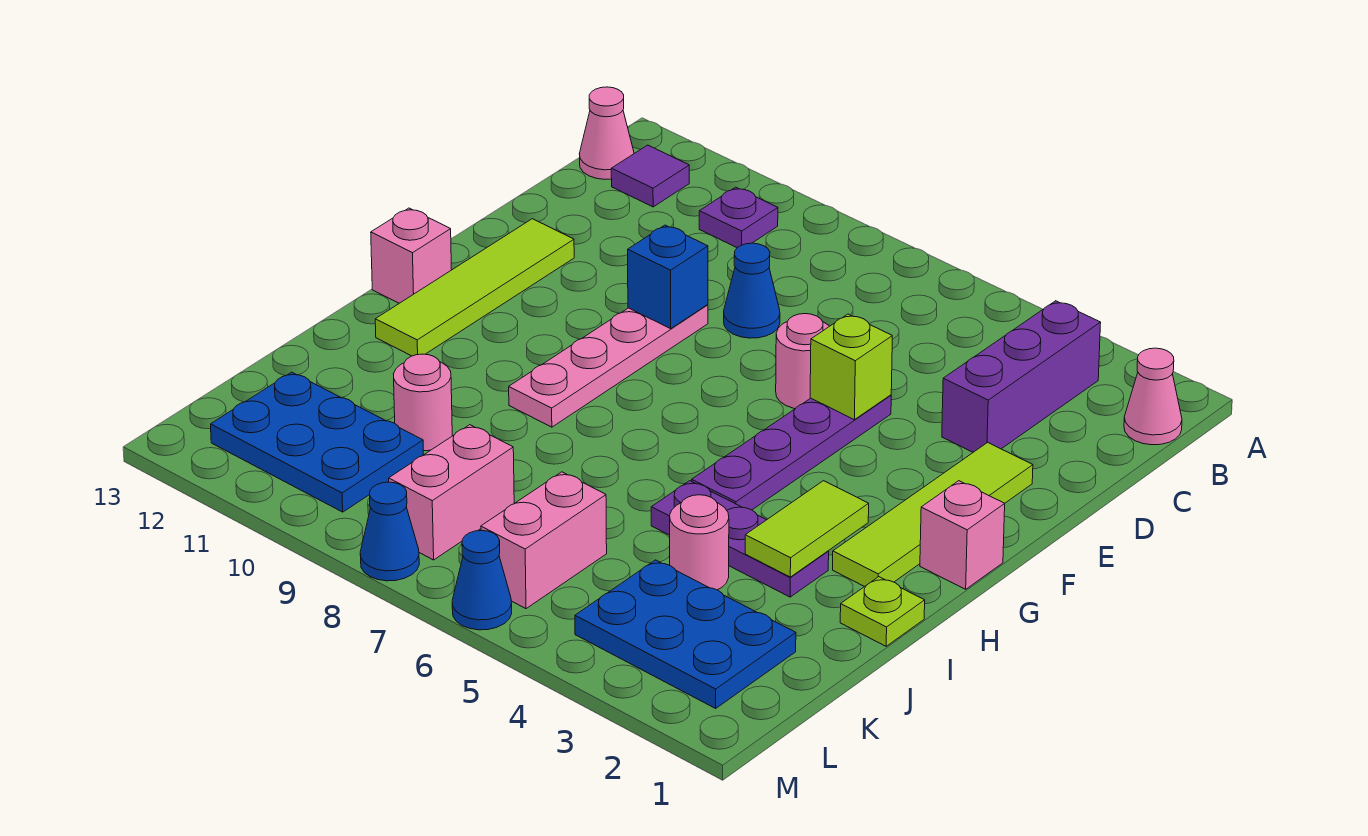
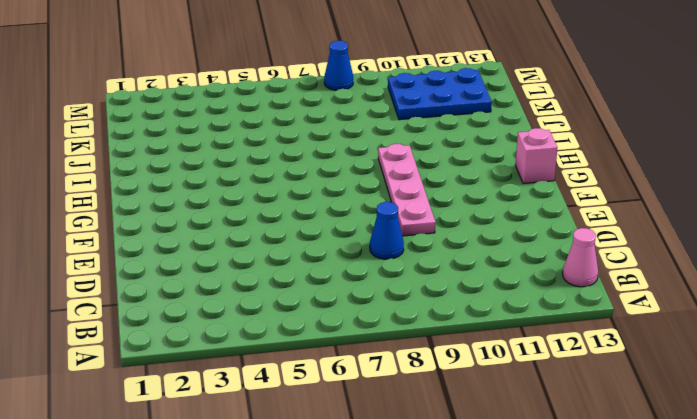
none -> pink 1x1 cone [1124,348,1182,445]
none -> purple 1x3 brick [942,301,1101,452]
none -> purple 1x1 plate [699,187,778,248]

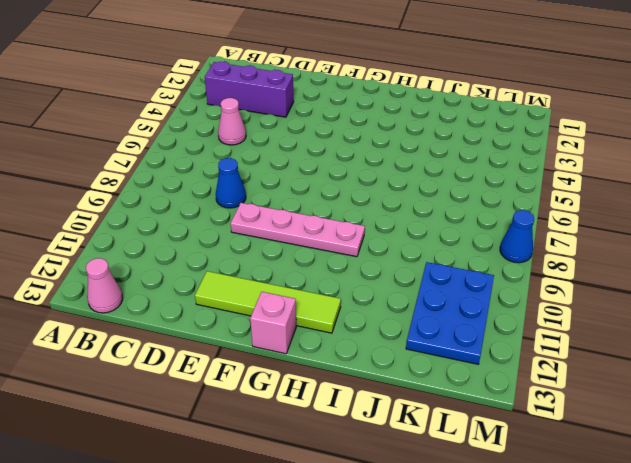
pink 1x1 cone [218,98,246,145] -> pink 1x1 cone moved to [1124,348,1182,445]
none -> purple 1x1 plate [699,187,778,248]
none -> purple 1x1 tile [611,145,689,207]
none -> lime 1x4 tile [833,442,1033,587]

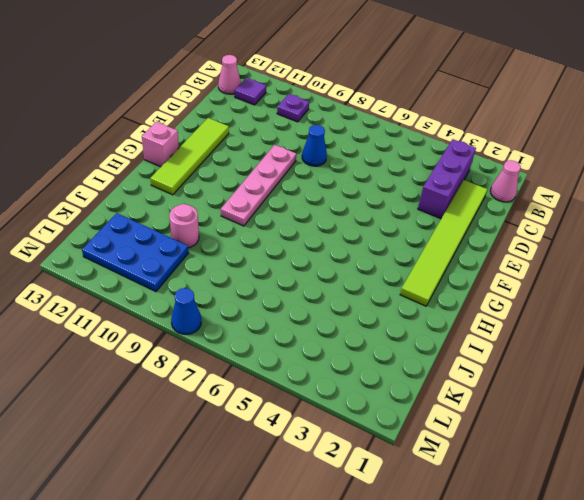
lime 1x6 tile [400,180,487,306] -> lime 1x4 tile [833,442,1033,587]
none -> purple 1x4 plate [692,395,891,510]
none -> pink 1x1 round brick [776,314,829,409]
none -> pink 1x1 brick [920,481,1005,589]

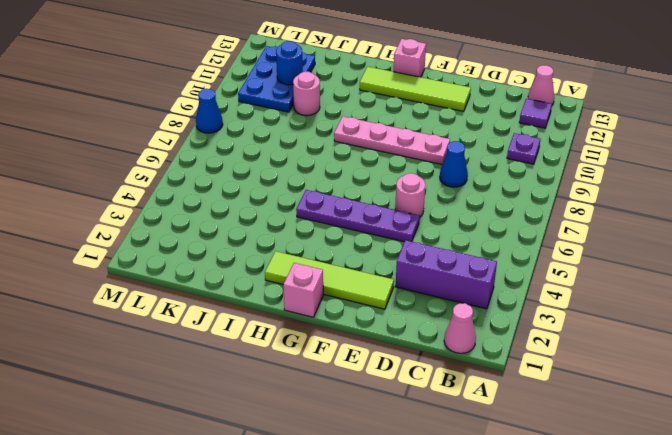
blue 1x1 round brick [276,41,303,85] -> none
none -> lime 1x1 plate [840,577,925,646]
none -> purple 1x3 plate [651,481,829,597]
none -> pink 1x1 round brick [670,495,729,590]

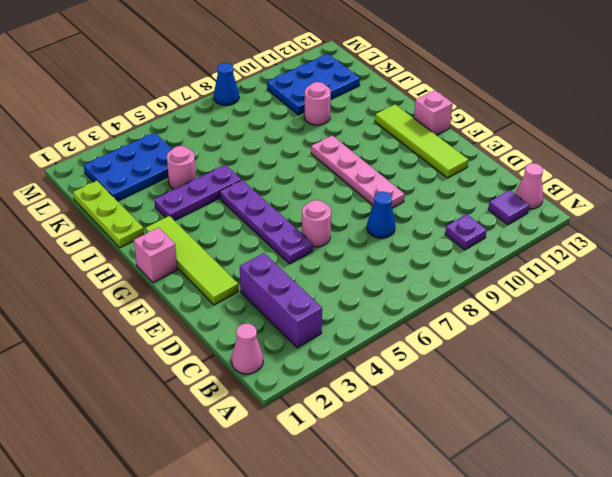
lime 1x3 plate [73,181,144,248] -> lime 1x1 plate [840,577,925,646]
none -> pink 1x2 brick [481,472,607,609]
none -> pink 1x2 brick [389,425,514,560]
none -> blue 1x1 cone [452,530,512,630]

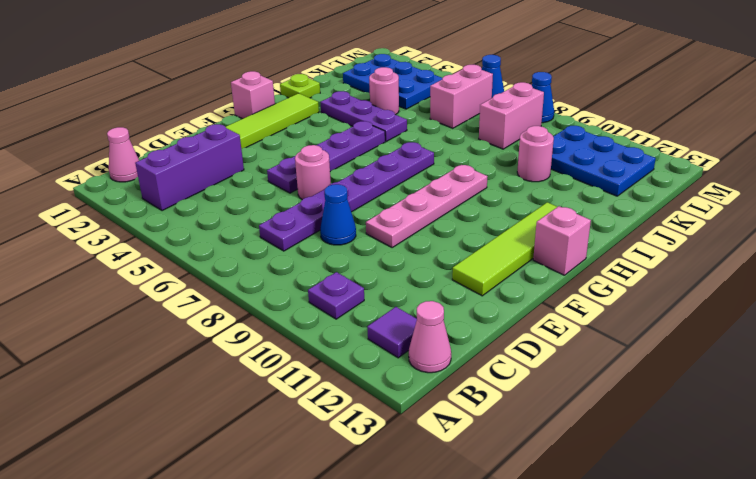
purple 1x6 plate [259,142,434,251] -> none
none -> lime 1x1 brick [810,314,892,420]
none -> blue 1x1 brick [628,225,708,329]
none -> lime 1x2 tile [745,481,869,577]

